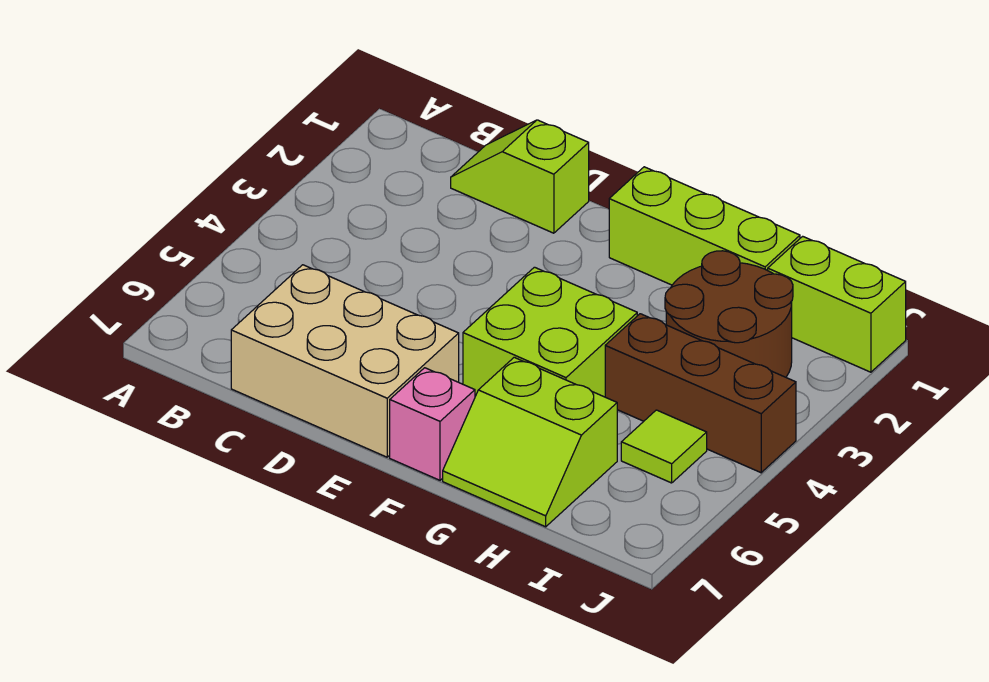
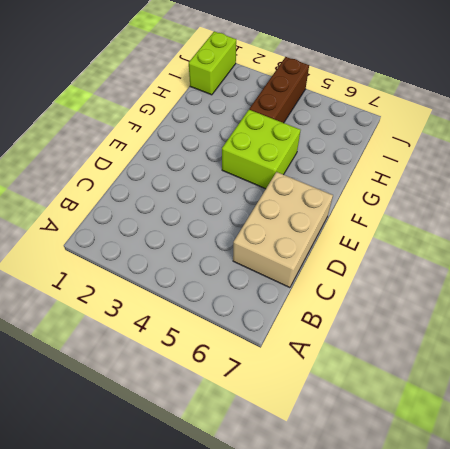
none -> lime 1x2 slope [451,120,589,233]
none -> lime 1x3 brick [609,167,800,285]

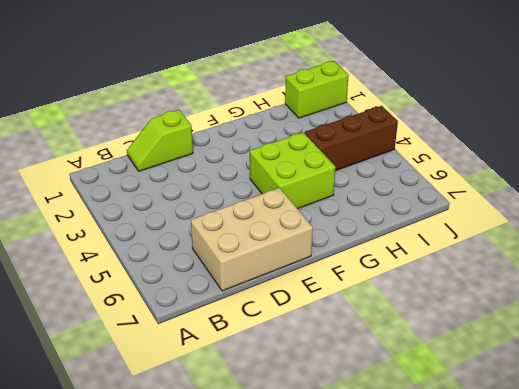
none -> lime 1x3 brick [609,167,800,285]
none -> pink 1x1 brick [390,368,475,480]

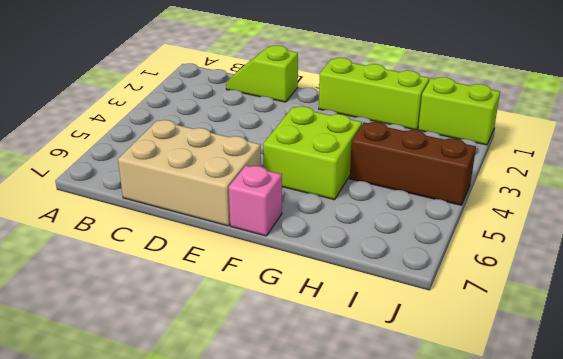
none -> lime 2x2 slope [443,357,617,527]
none -> brown 2x2 round brick [665,251,793,377]

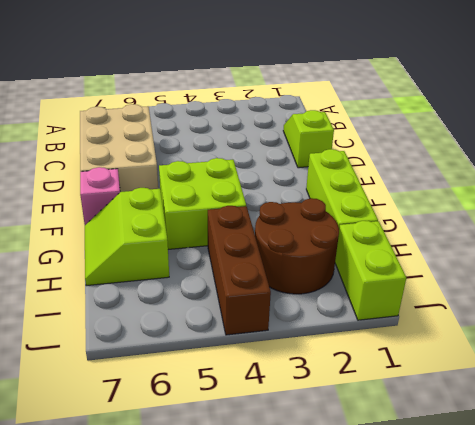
none -> lime 1x1 tile [621,410,707,483]

